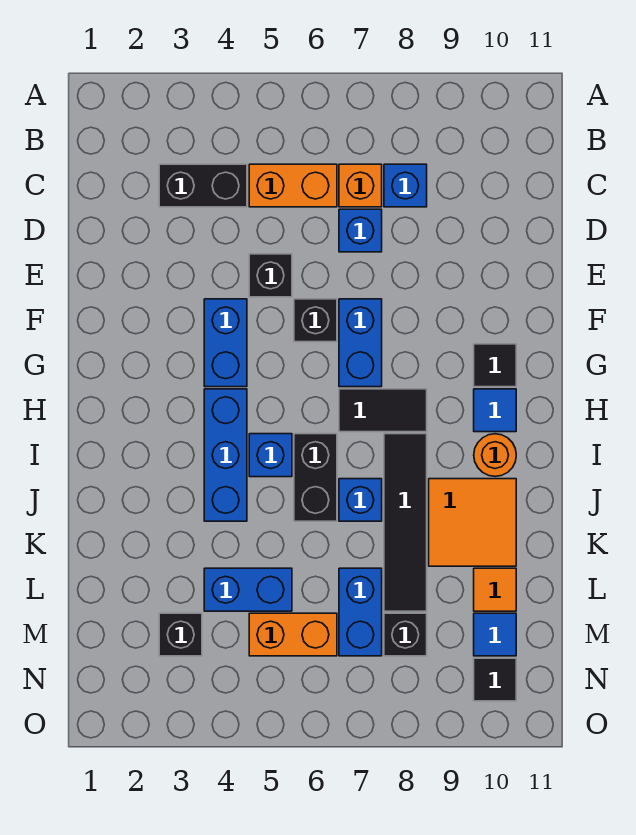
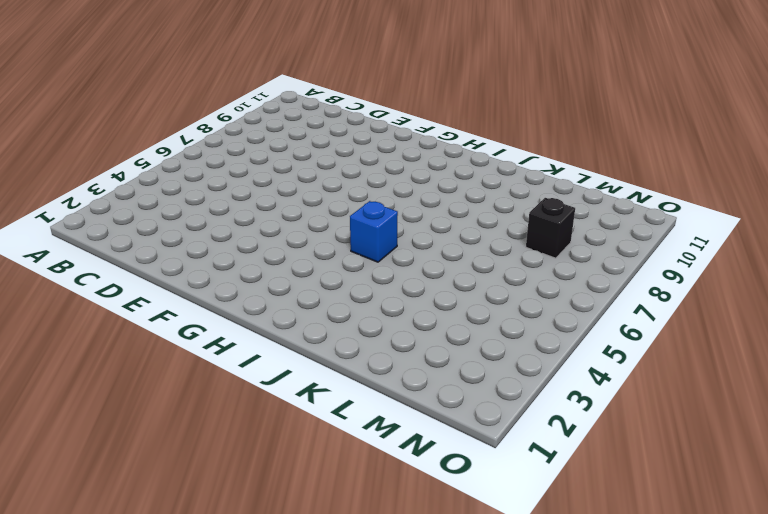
none -> black 1x2 brick [159,164,247,207]
none -> orange 1x2 brick [249,164,337,207]
none -> orange 1x1 brick [339,164,382,207]

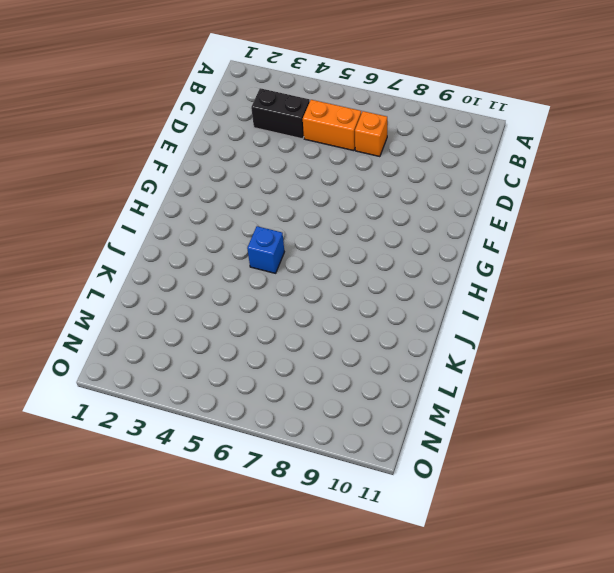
none -> blue 1x1 brick [384,164,427,207]
none -> blue 1x1 brick [339,209,382,252]
none -> black 1x1 brick [249,254,292,297]

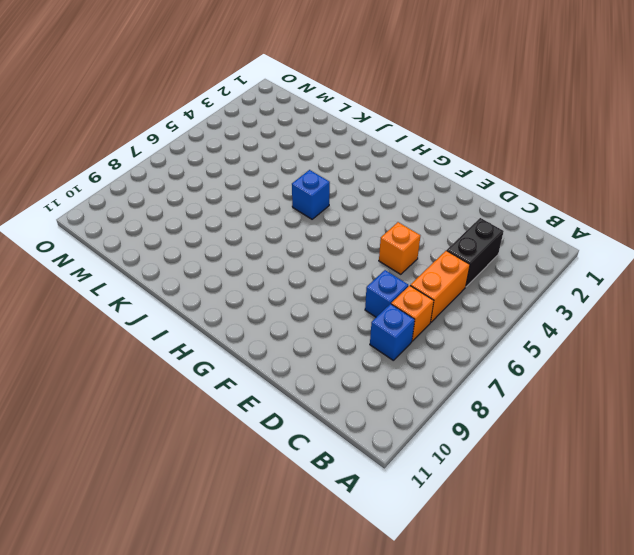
orange 1x1 brick [379,222,420,274] -> black 1x1 brick [249,254,292,297]
none -> blue 1x2 brick [204,299,247,387]
none -> black 1x1 brick [294,299,337,342]
none -> blue 1x2 brick [339,299,382,387]

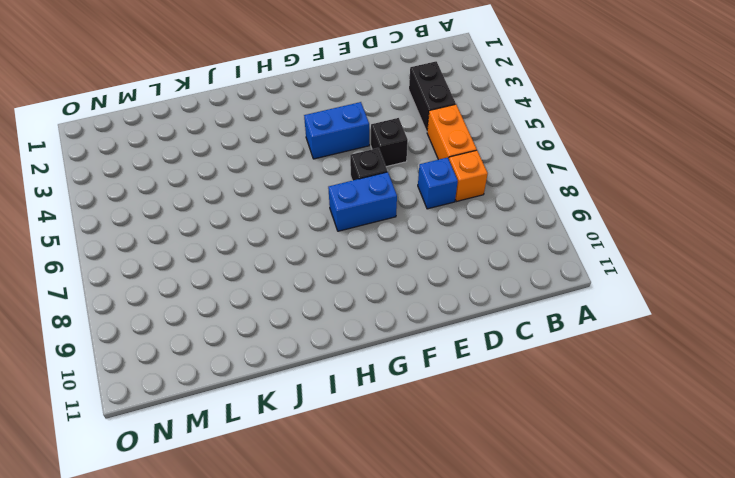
none -> blue 1x1 brick [384,164,427,207]
none -> black 1x1 tile [474,344,516,387]
none -> blue 1x3 brick [204,389,247,521]

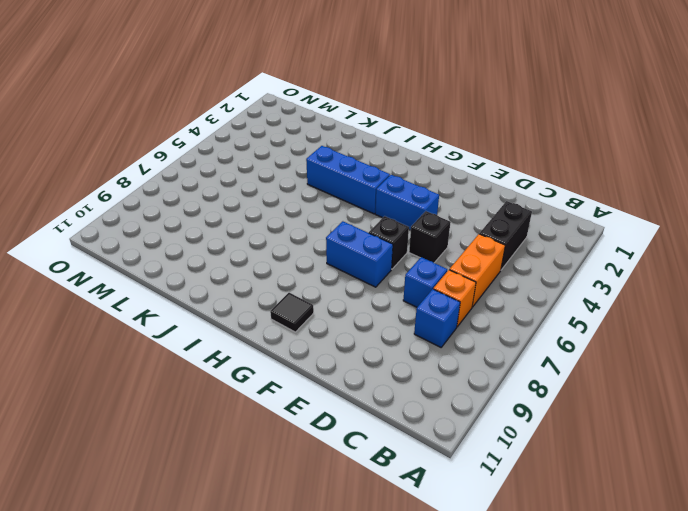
none -> black 1x2 tile [339,389,427,432]
none -> blue 1x1 tile [474,389,516,432]
none -> blue 1x1 brick [249,434,292,477]

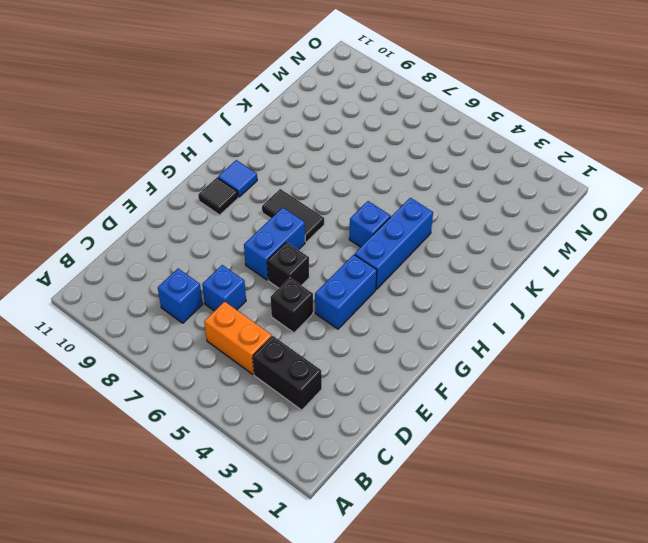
none -> orange 1x1 brick [339,164,382,207]
none -> black 1x2 brick [294,434,337,521]
none -> black 1x4 tile [384,434,427,611]

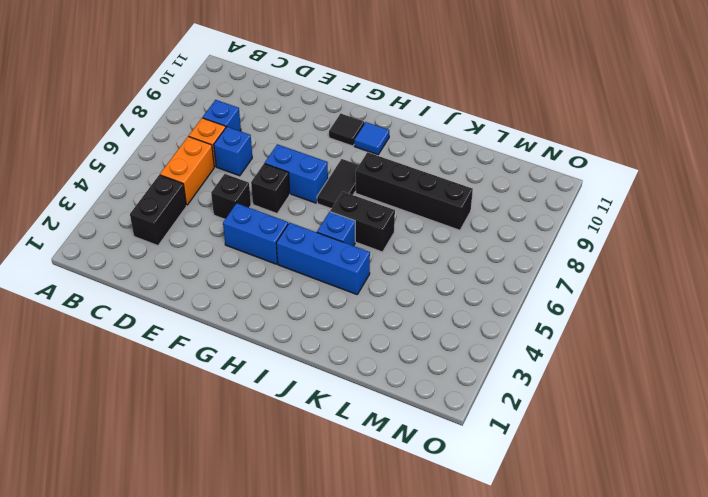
black 1x4 brick [356,152,473,230] -> black 1x4 tile [384,434,427,611]
none -> orange 1x1 round brick [474,434,516,476]
none -> blue 1x1 brick [339,479,382,521]
none -> orange 2x2 tile [429,479,516,566]

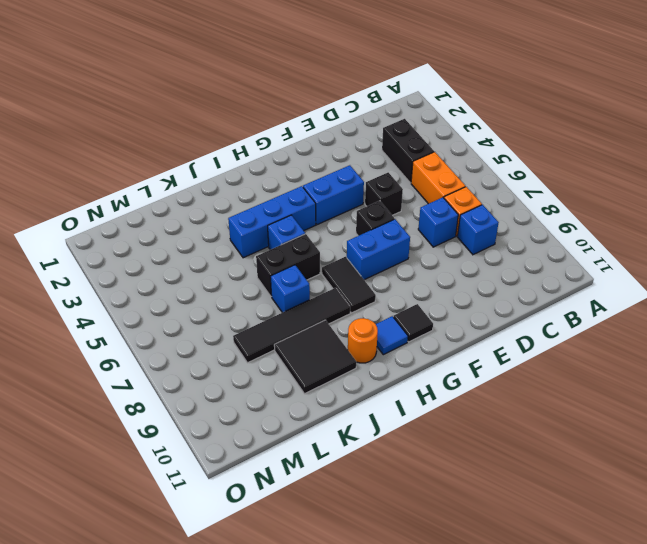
black 2x2 tile [274,320,356,394] -> orange 2x2 tile [429,479,516,566]
none -> blue 1x2 brick [204,568,292,611]
none -> blue 1x2 brick [339,568,382,656]
none -> orange 1x1 tile [474,568,516,611]

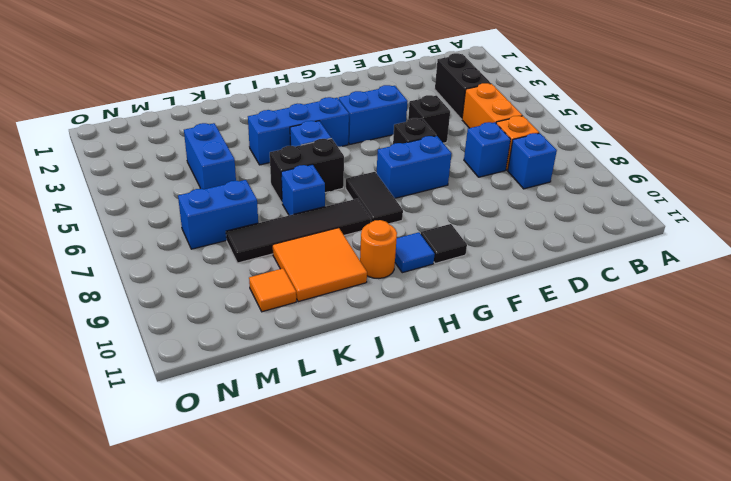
none -> black 1x1 brick [159,613,202,656]
none -> orange 1x2 brick [249,613,337,656]
none -> black 1x1 brick [384,613,427,656]

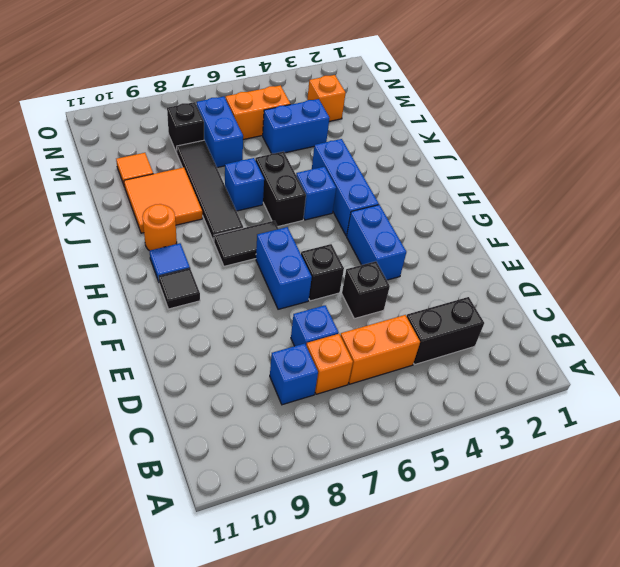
orange 1x1 brick [307,75,346,121] -> black 1x1 brick [159,613,202,656]
none -> blue 1x1 tile [474,613,516,656]
none -> black 1x1 tile [474,658,516,701]

